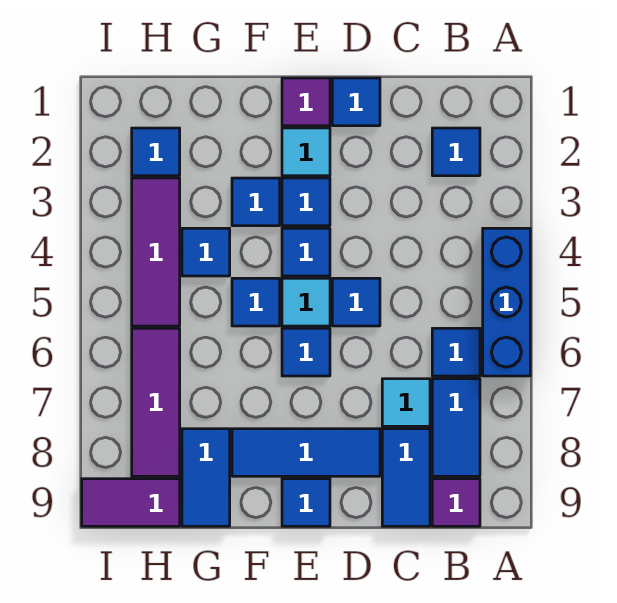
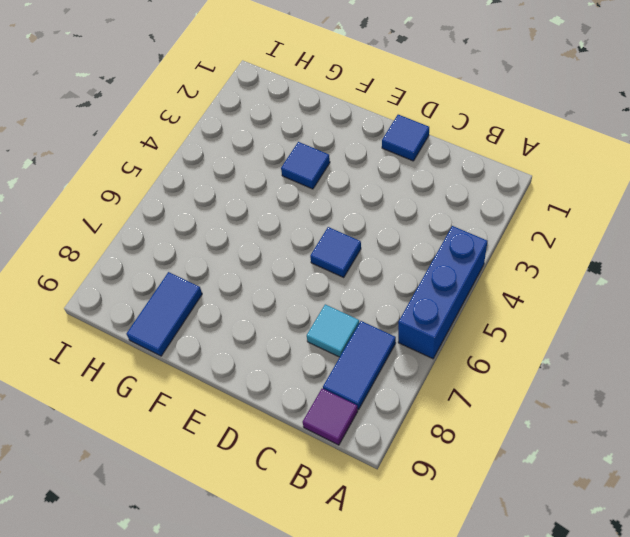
none -> blue 1x1 tile [432,128,480,176]
none -> blue 1x1 tile [432,328,480,376]
none -> blue 1x2 tile [382,429,430,526]

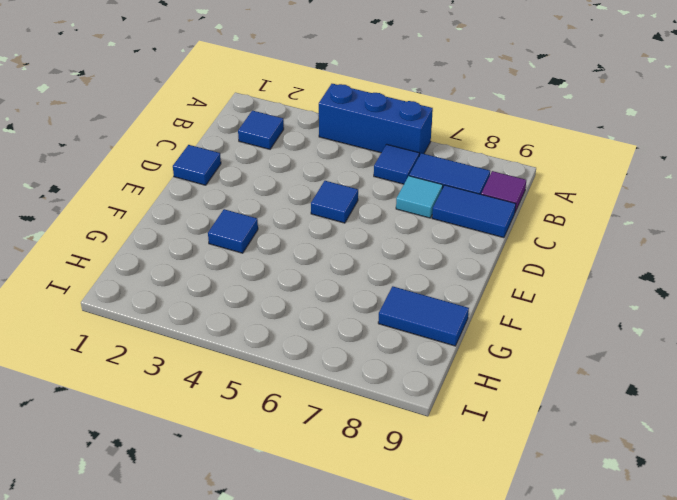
none -> blue 1x3 tile [232,429,380,476]
none -> purple 1x1 tile [282,78,330,126]
none -> cyan 1x1 tile [282,128,330,176]

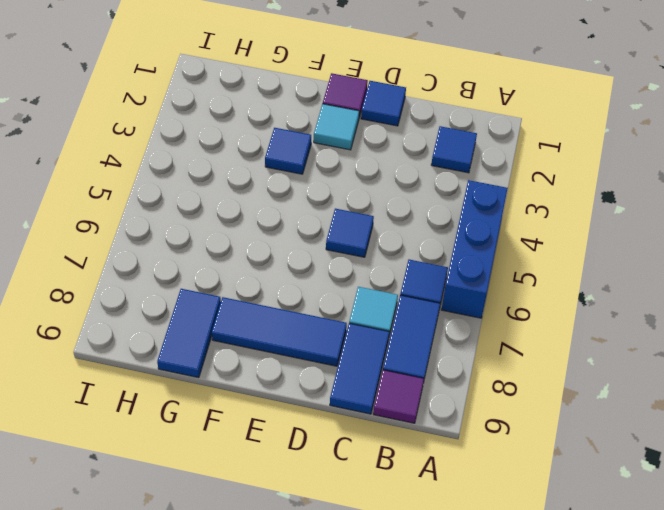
none -> blue 1x1 tile [282,178,330,226]
none -> blue 1x1 tile [282,228,330,276]
none -> cyan 1x1 tile [282,278,330,326]

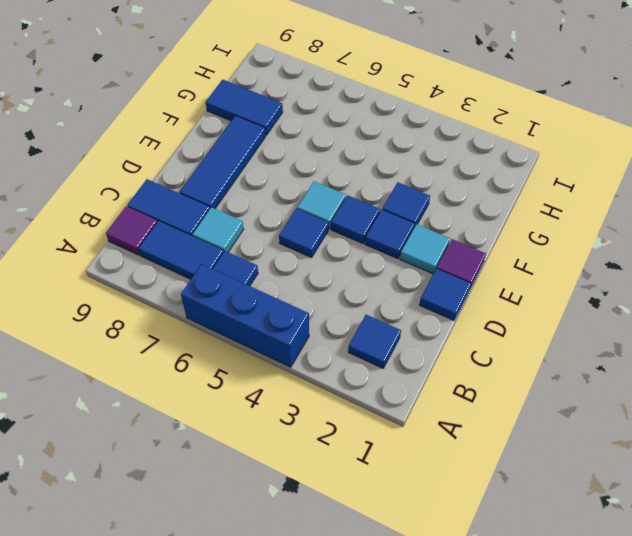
none -> blue 1x1 tile [282,328,330,376]
none -> blue 1x1 tile [282,479,330,526]
none -> blue 1x1 tile [232,278,280,326]

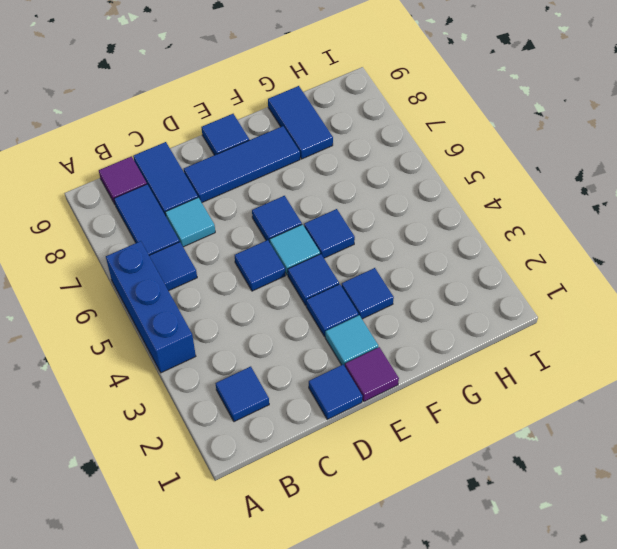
none -> blue 1x1 tile [182,228,230,276]
none -> blue 1x1 tile [132,128,180,176]
none -> purple 1x3 tile [132,178,180,326]

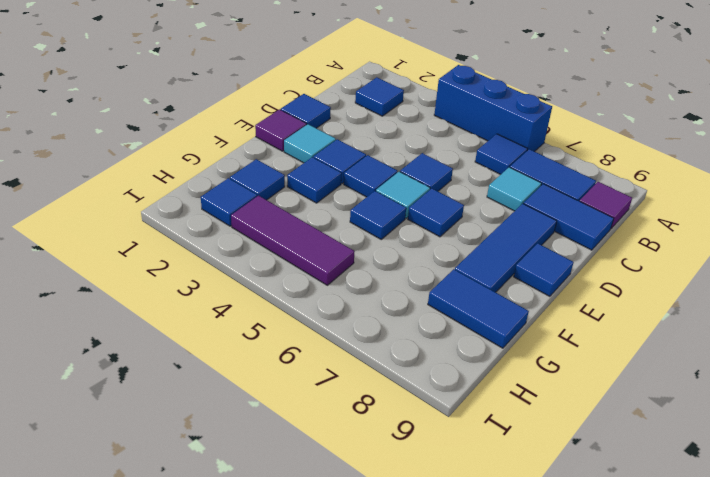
blue 1x1 tile [230,159,285,200] -> blue 1x1 tile moved to [182,228,230,276]
none -> purple 1x3 tile [132,328,180,476]
none -> purple 1x2 tile [82,479,180,526]

